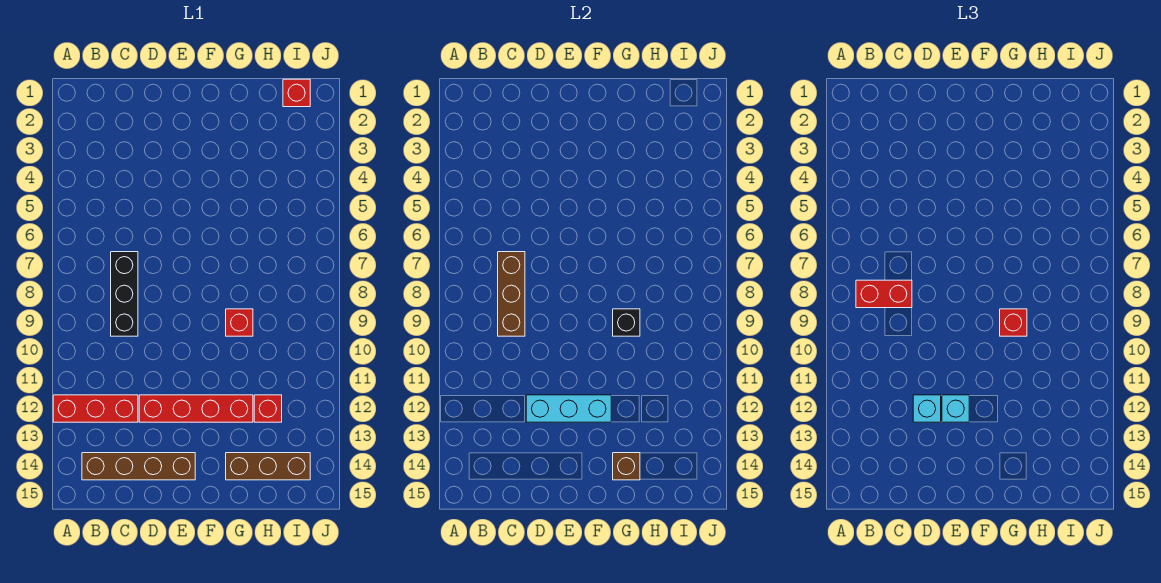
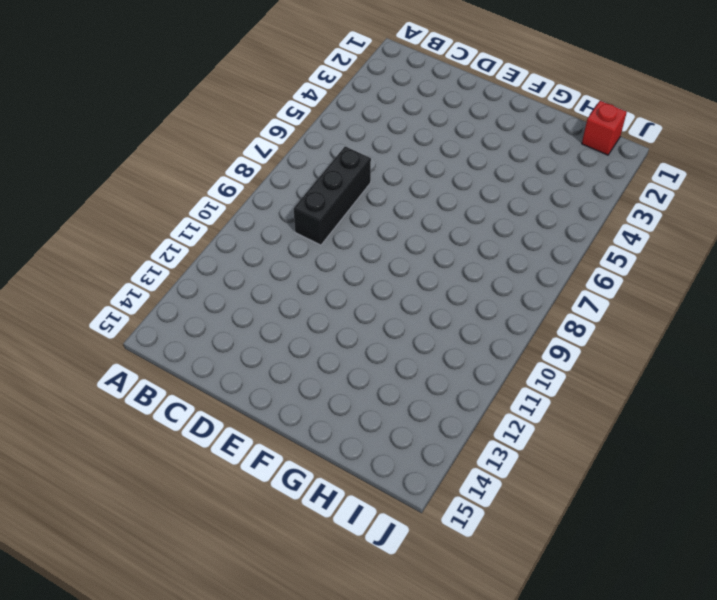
none -> red 1x3 brick [53,395,138,422]
none -> brown 1x4 brick [82,453,195,480]
none -> red 1x4 brick [139,395,253,422]

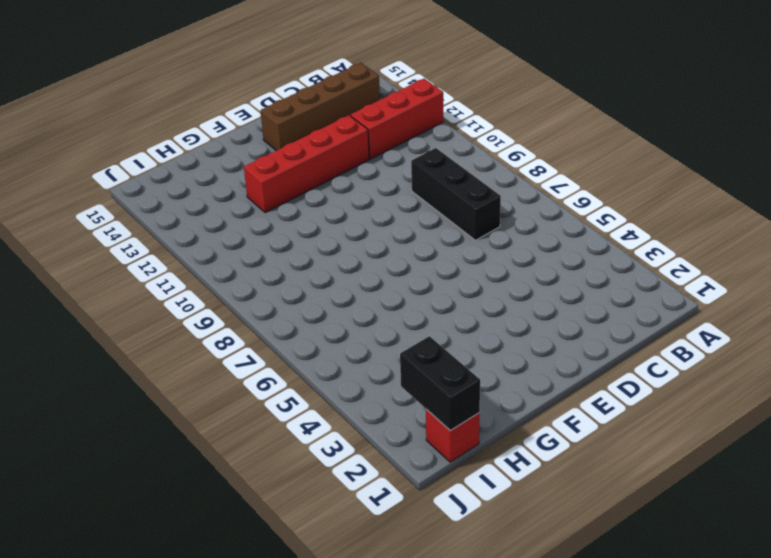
black 1x2 brick [400,336,480,431] -> none
none -> red 1x1 brick [226,309,253,336]
none -> brown 1x3 brick [226,453,310,480]
none -> red 1x1 brick [254,395,282,422]

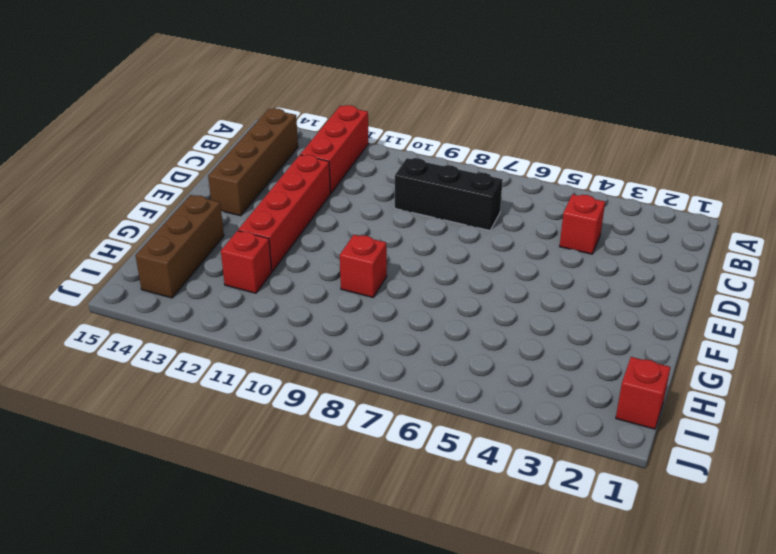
red 1x1 brick [559,194,605,254] -> red 1x1 brick moved to [1000,309,1027,336]
none -> brown 1x3 brick [498,252,525,336]
none -> cyan 1x3 brick [526,395,611,422]
none -> black 1x1 brick [613,309,640,336]

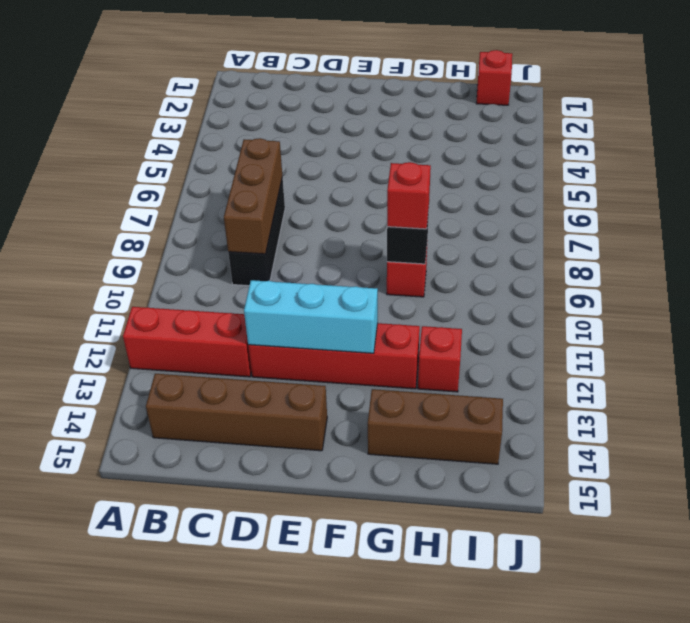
none -> brown 1x1 brick [613,453,640,480]
none -> red 1x2 brick [856,280,912,308]
none -> cyan 1x1 brick [913,395,941,422]

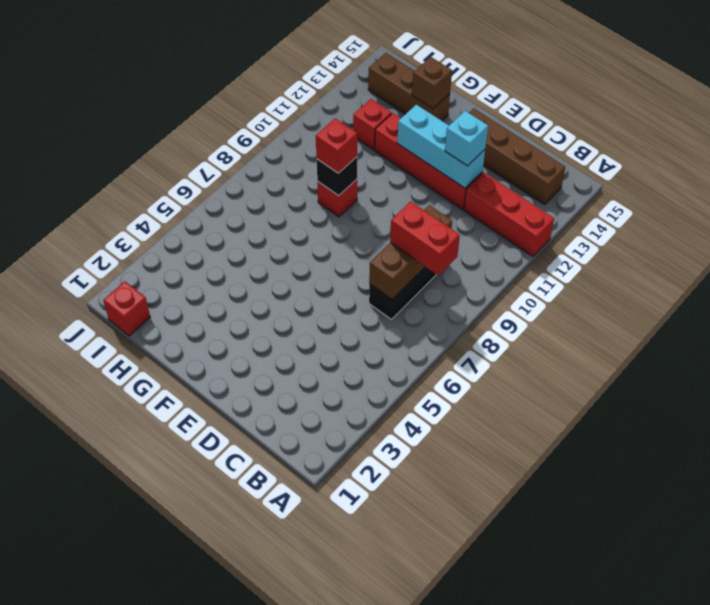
none -> cyan 1x1 brick [942,395,969,422]

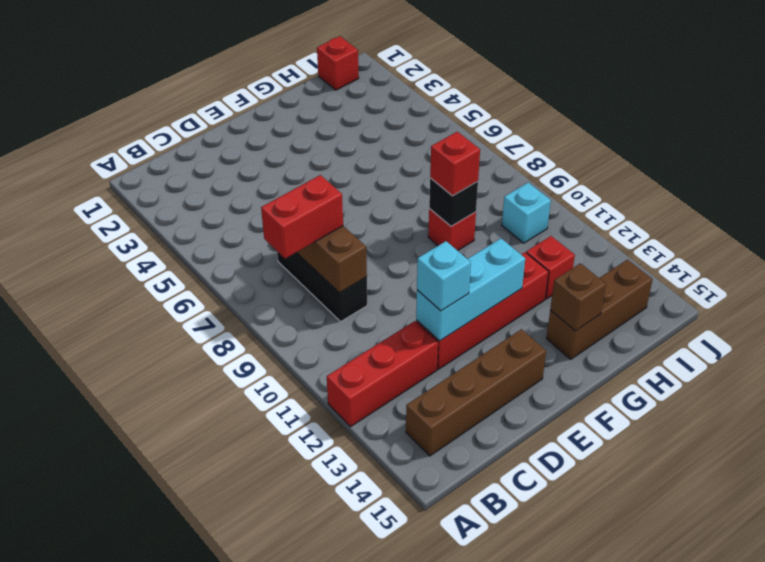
cyan 1x1 brick [502,183,551,243] -> cyan 1x1 brick moved to [942,395,969,422]

